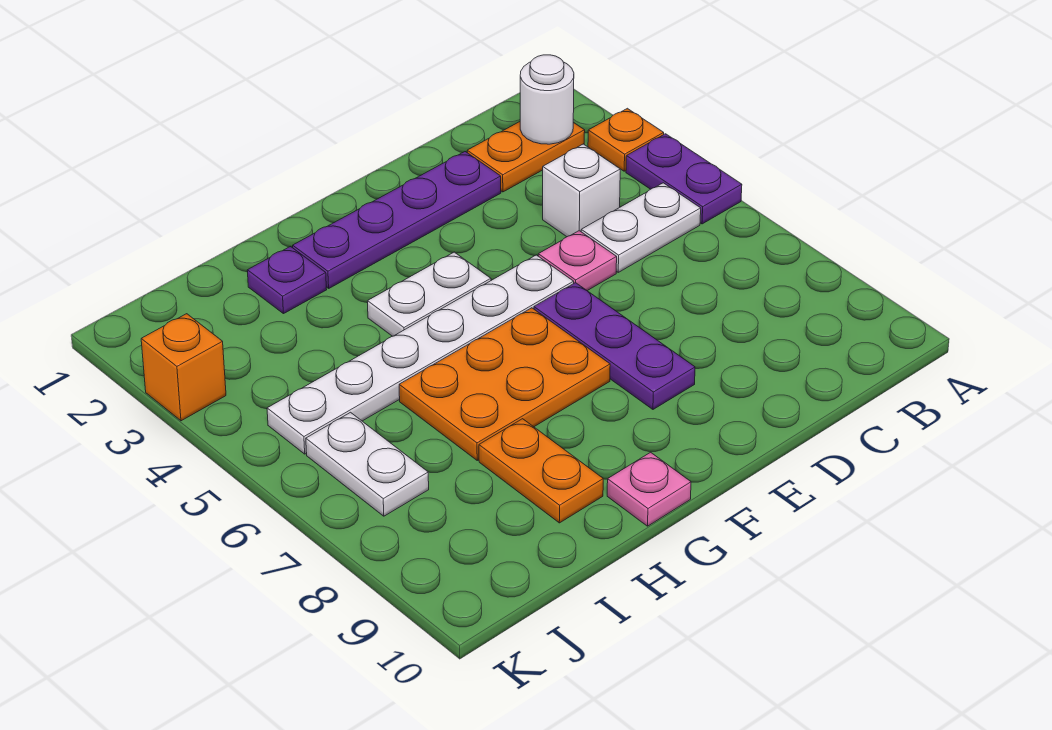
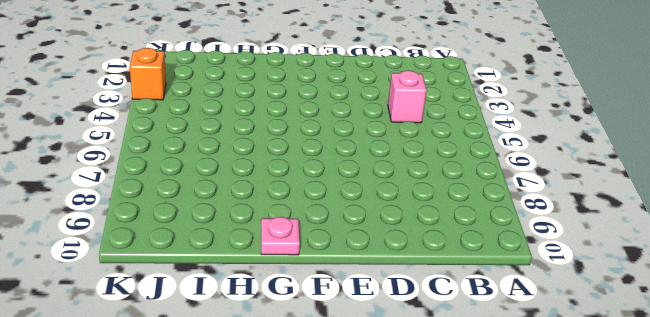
pink 1x1 brick [388,70,427,123] -> white 1x1 brick [543,144,620,237]
none -> orange 1x1 plate [588,108,664,171]
none -> purple 1x2 plate [626,134,742,224]
none -> orange 1x2 plate [467,122,585,192]

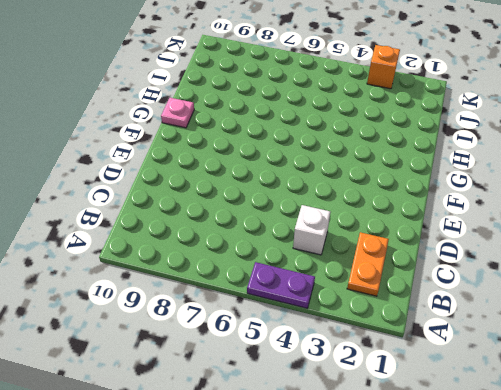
none -> orange 1x1 plate [588,108,664,171]
none -> white 1x2 plate [581,183,701,272]
none -> purple 1x4 plate [293,152,501,288]

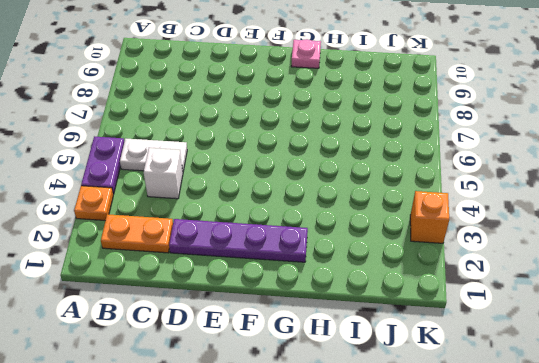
none -> pink 1x1 plate [538,231,617,291]
none -> white 1x6 plate [267,255,574,454]
none -> purple 1x3 plate [534,283,695,409]

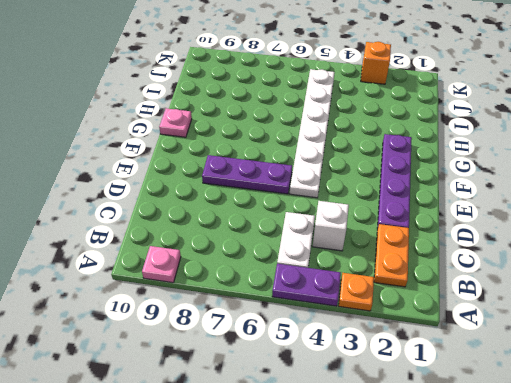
pink 1x1 plate [142,246,181,283] -> pink 1x1 plate moved to [538,231,617,291]
none -> white 1x2 plate [367,252,491,336]
none -> orange 2x3 plate [399,308,610,460]
none -> purple 1x1 plate [247,247,327,314]

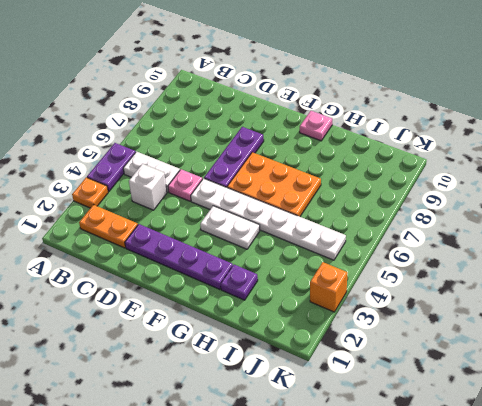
none -> orange 1x2 plate [479,419,603,523]
none -> white 1x2 plate [306,412,429,516]
none -> white 1x1 round brick [520,55,574,144]

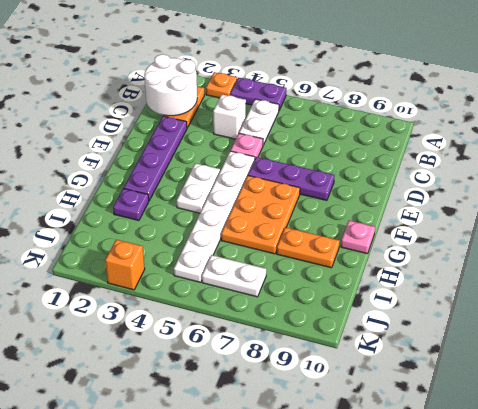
white 2x2 round brick [144,54,197,116] -> white 1x1 round brick [520,55,574,144]

